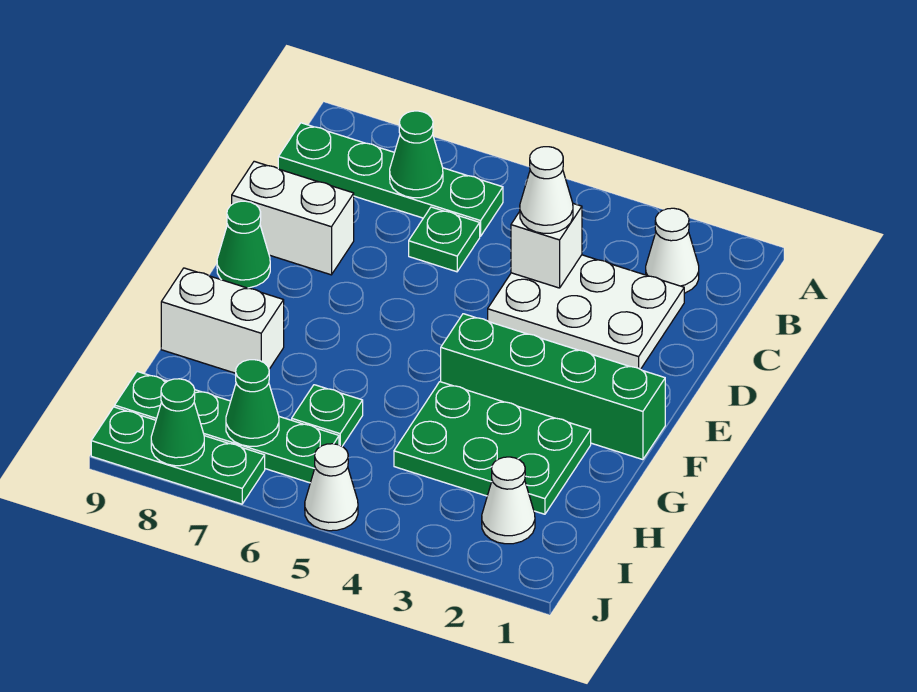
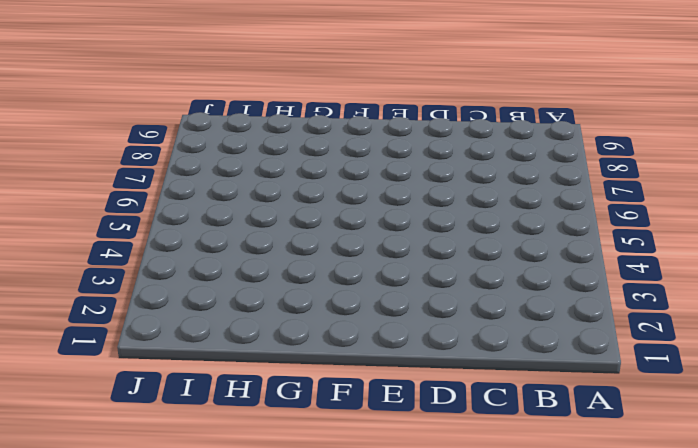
none -> white 1x1 cone [646,208,699,293]
none -> green 1x4 plate [278,123,503,236]
none -> white 2x3 plate [488,255,684,369]

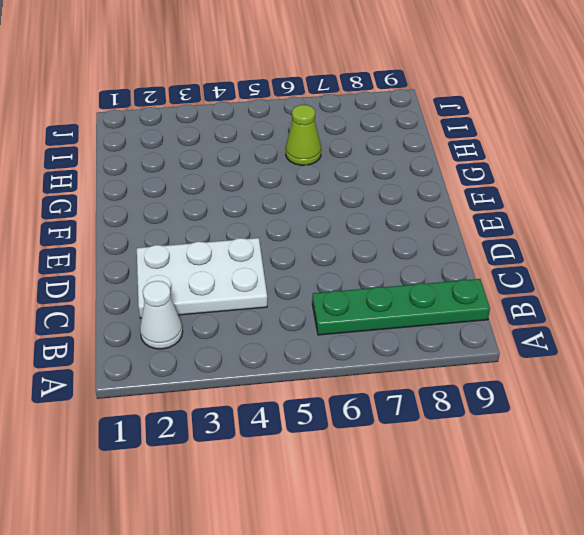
lime 1x1 cone [286,105,321,165] -> green 1x1 plate [292,385,363,446]
none -> green 1x1 plate [409,207,480,272]
none -> white 1x2 brick [232,161,354,275]
none -> green 1x1 cone [217,201,270,288]

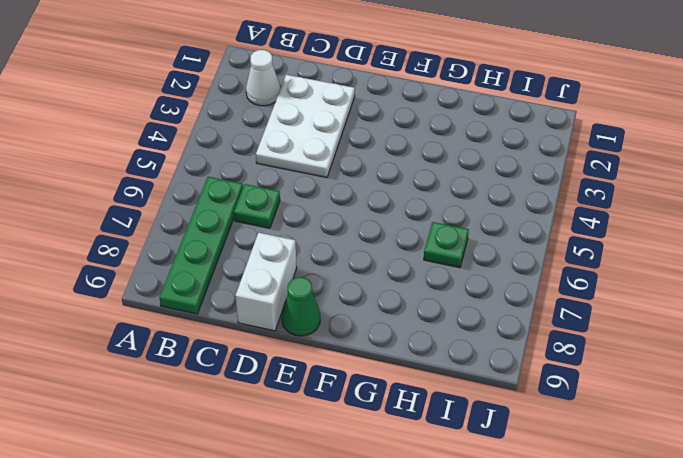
none -> green 1x4 brick [441,314,665,460]
none -> green 2x3 plate [394,382,591,514]
none -> white 1x2 brick [161,268,284,373]

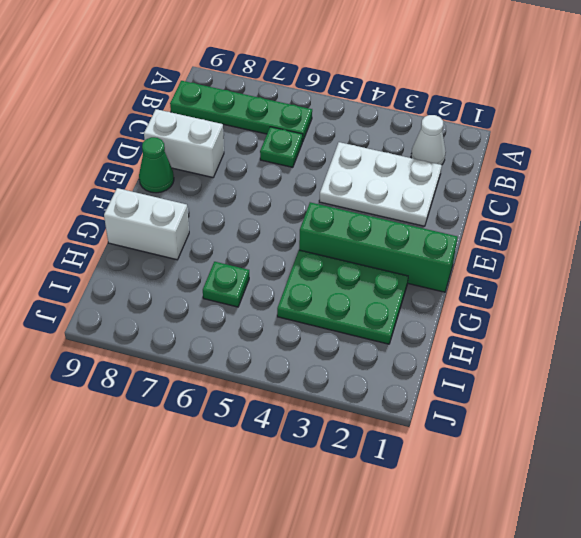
none -> white 1x1 cone [482,457,535,544]
none -> green 1x4 plate [115,372,339,483]
none -> white 1x1 cone [305,444,358,531]

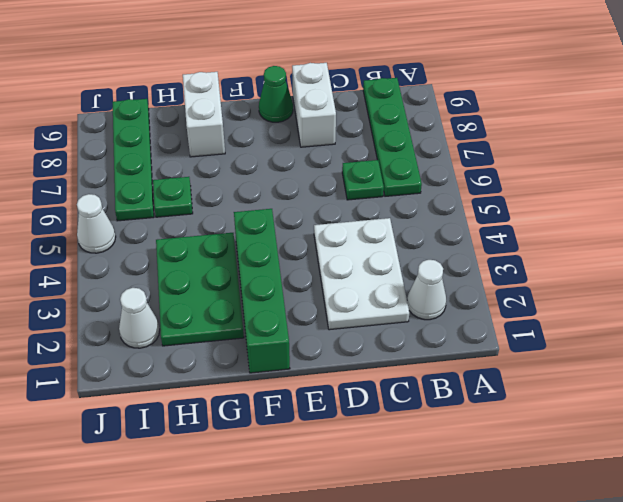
none -> green 1x3 plate [91,407,265,504]
none -> green 1x1 cone [390,111,443,198]
none -> white 1x1 brick [511,204,582,288]

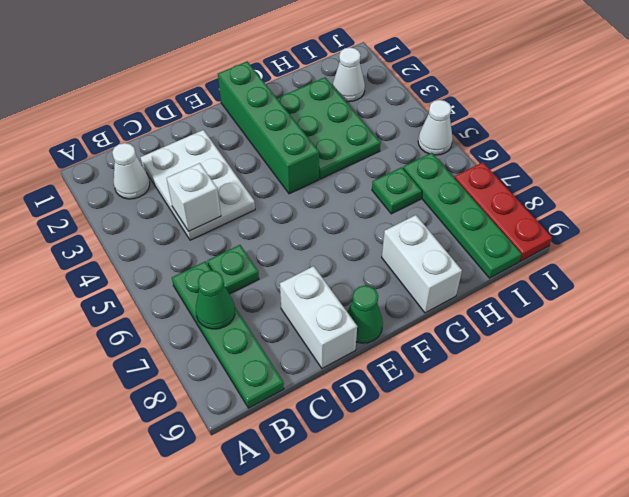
red 1x3 plate [454,162,552,261] -> green 1x3 plate [91,407,265,504]
none -> green 1x1 cone [226,360,279,446]
none -> green 1x1 cone [151,379,204,466]
none -> white 1x1 cone [520,147,573,233]

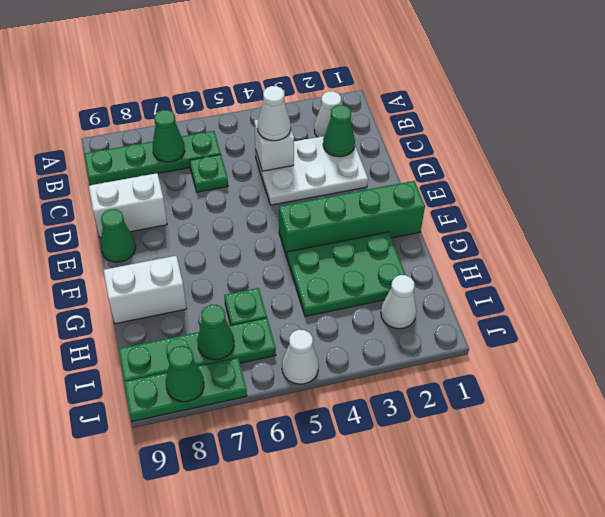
green 1x1 cone [323,105,355,157] -> none

